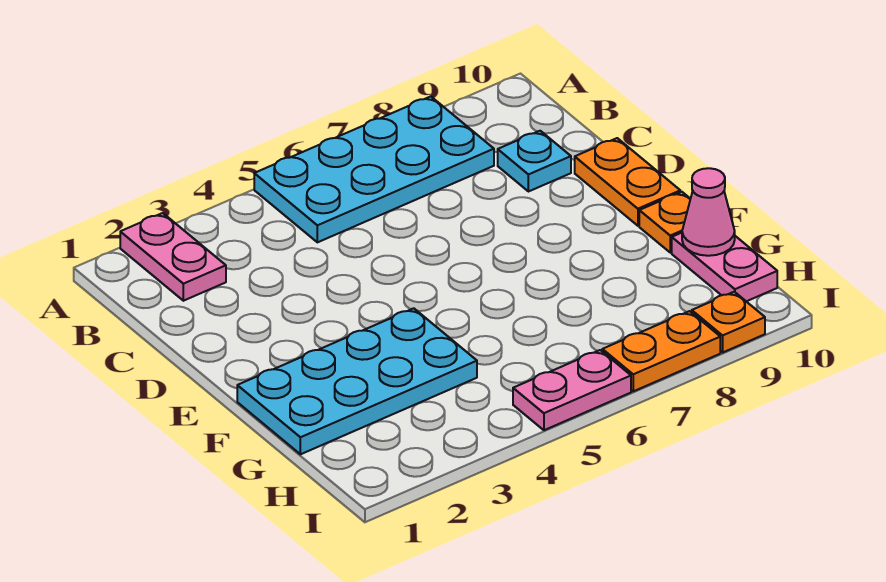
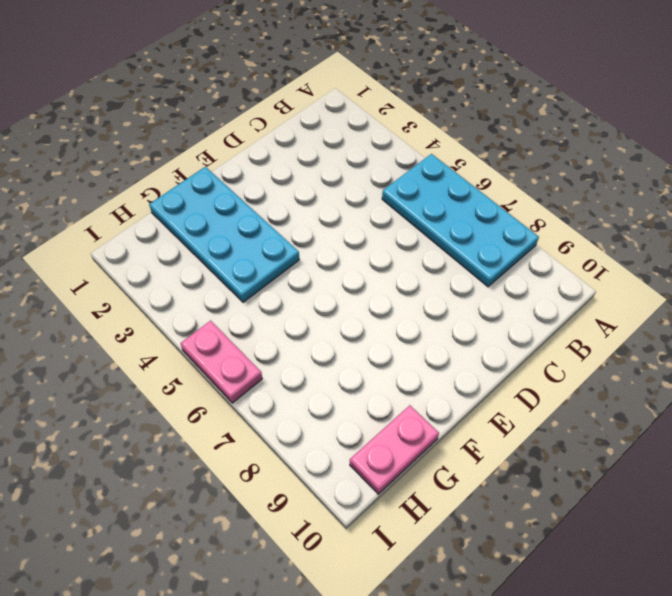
none -> pink 1x2 plate [120,213,226,301]
none -> cyan 1x1 plate [498,131,571,192]

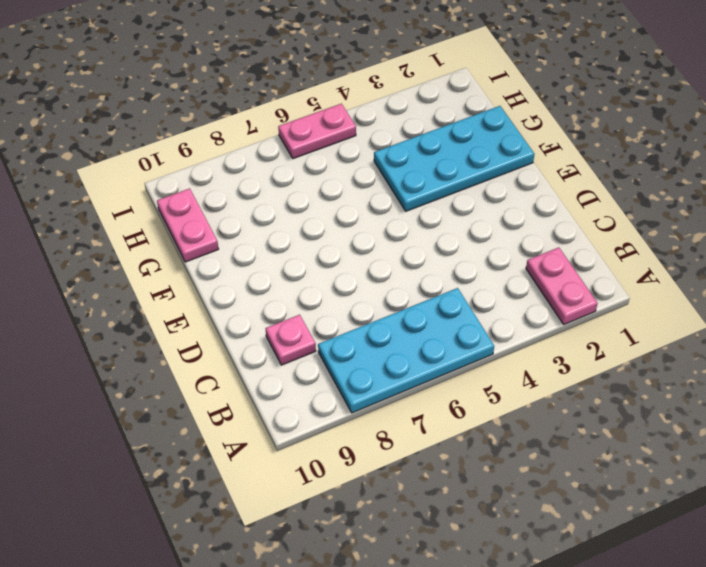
pink 1x1 plate [265,315,316,365] -> cyan 1x1 plate [498,131,571,192]
none -> orange 1x2 plate [575,138,680,226]
none -> orange 1x1 plate [639,192,690,253]

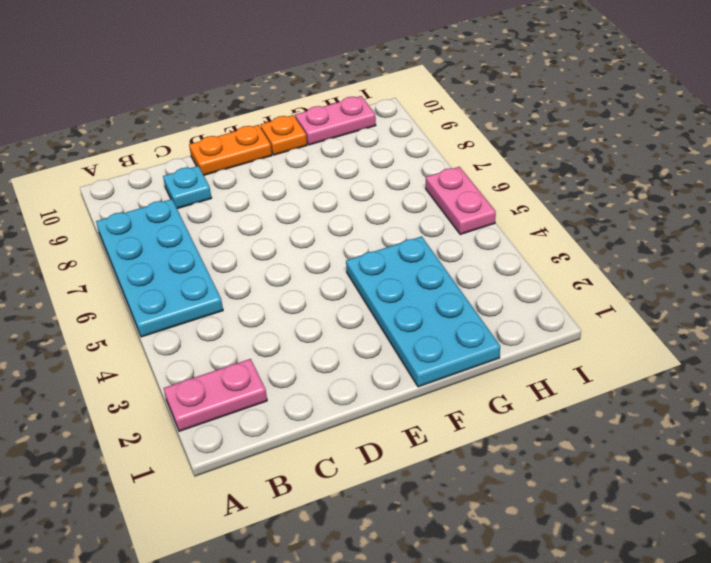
none -> orange 1x2 plate [602,311,720,391]
none -> orange 1x1 plate [692,292,765,352]

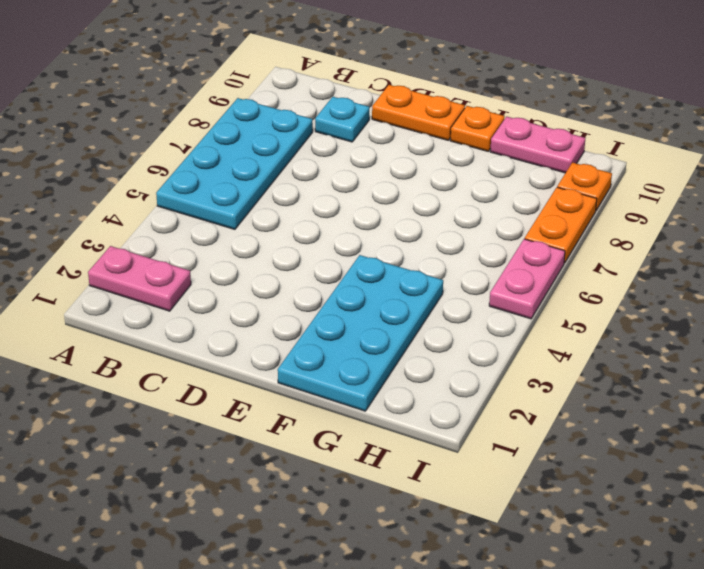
none -> pink 1x1 cone [682,168,735,256]

